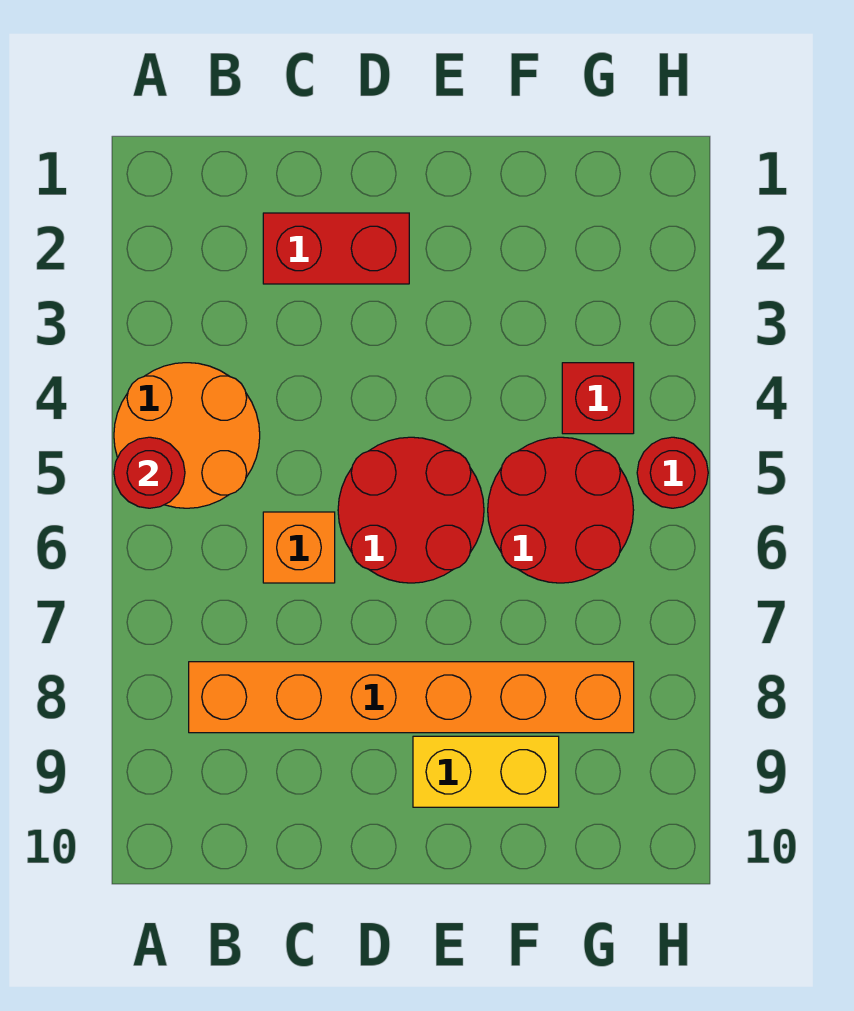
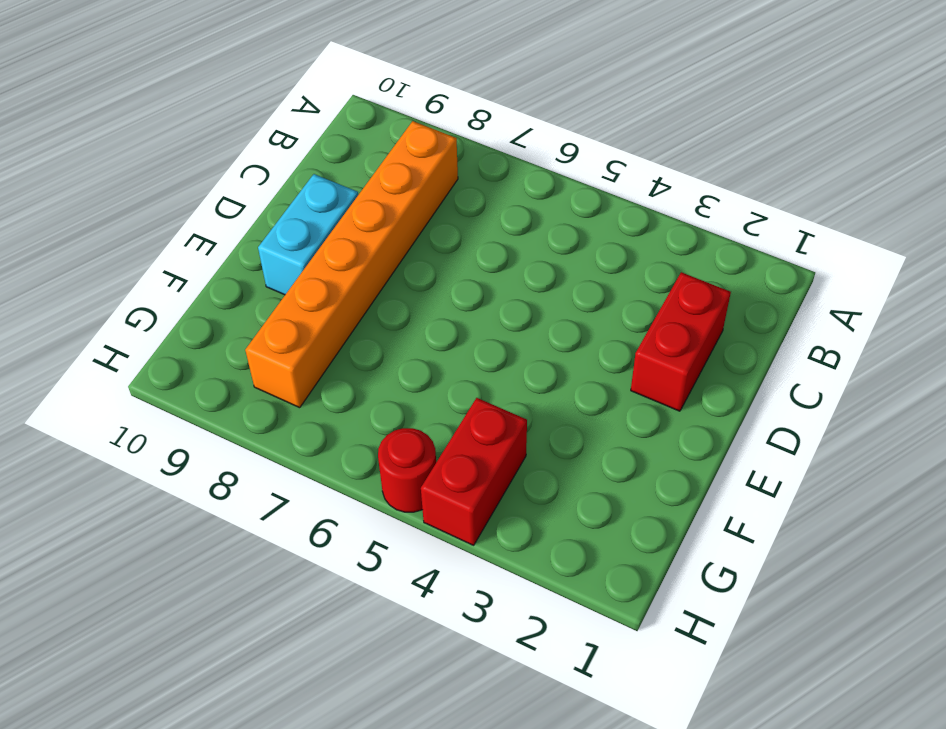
cyan 1x2 brick [258,174,358,295] -> yellow 1x2 brick [413,736,559,807]
red 1x2 brick [421,398,527,545] -> red 1x1 brick [562,363,634,434]
none -> orange 2x2 round brick [114,363,260,508]
none -> orange 1x1 brick [263,512,335,583]

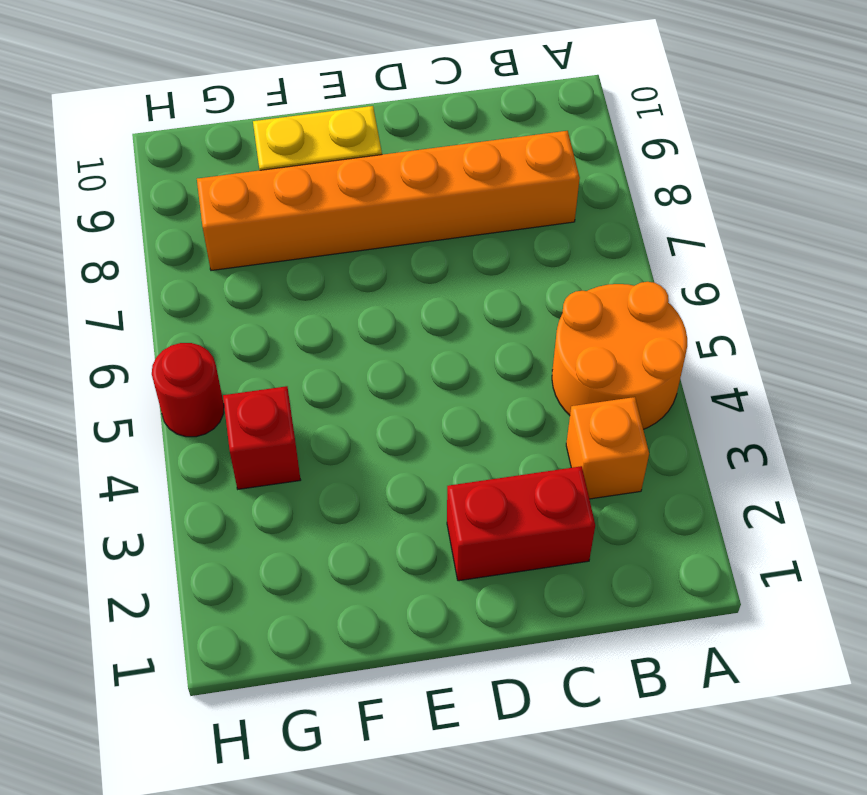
orange 1x1 brick [566,397,649,499] -> orange 1x1 brick moved to [263,512,335,583]
none -> red 2x2 round brick [338,437,484,583]
none -> red 2x2 round brick [488,437,634,583]

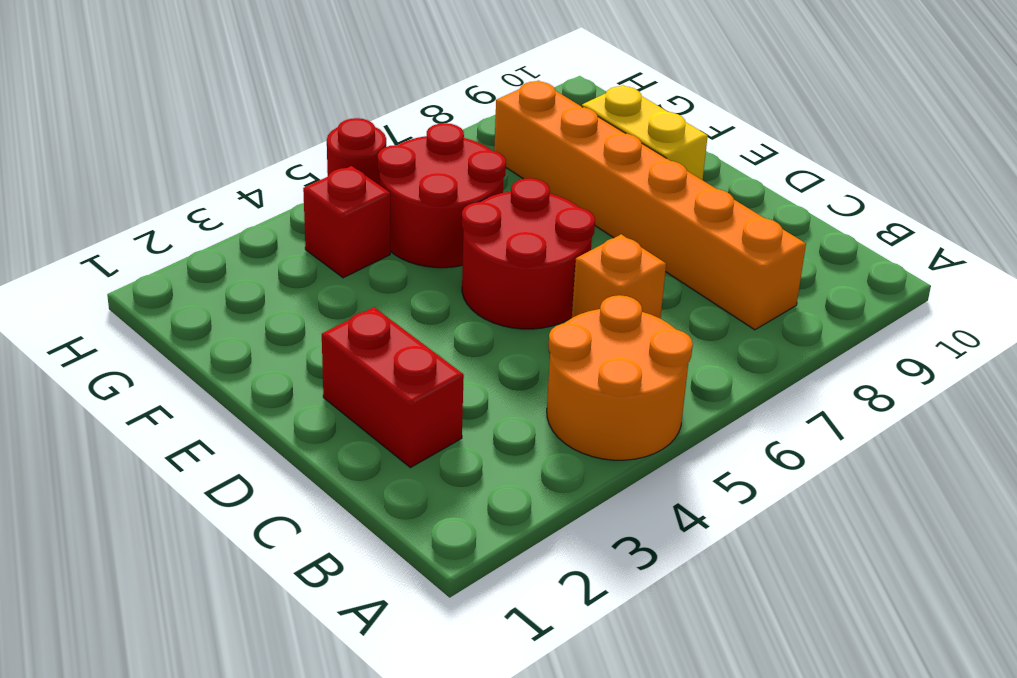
none -> red 1x1 round brick [114,437,185,508]

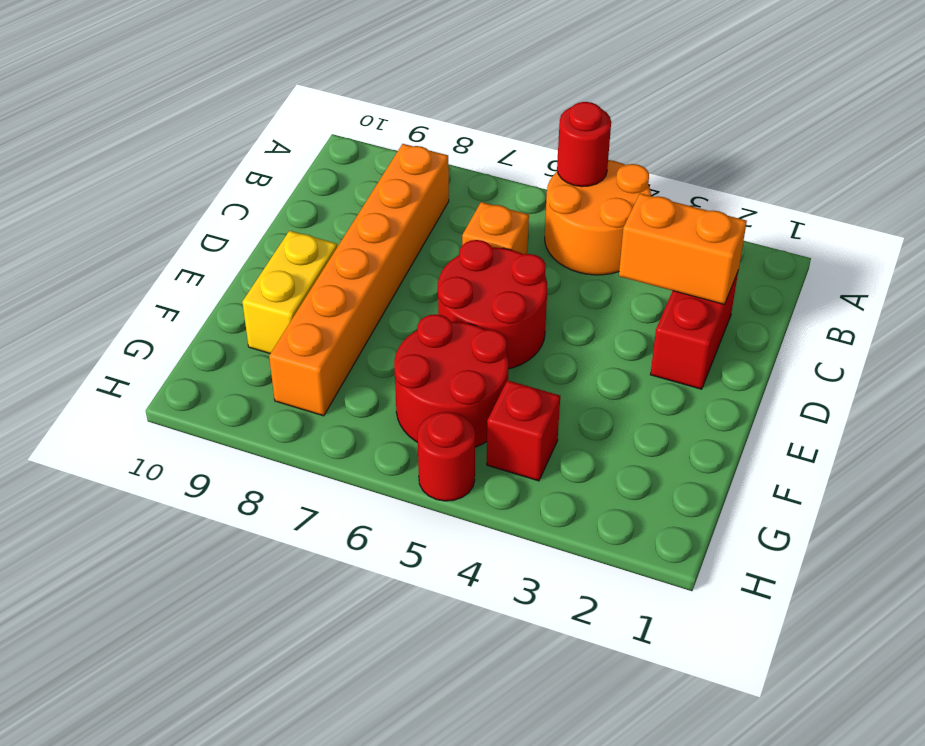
orange 1x2 brick [619,193,747,305] -> none

